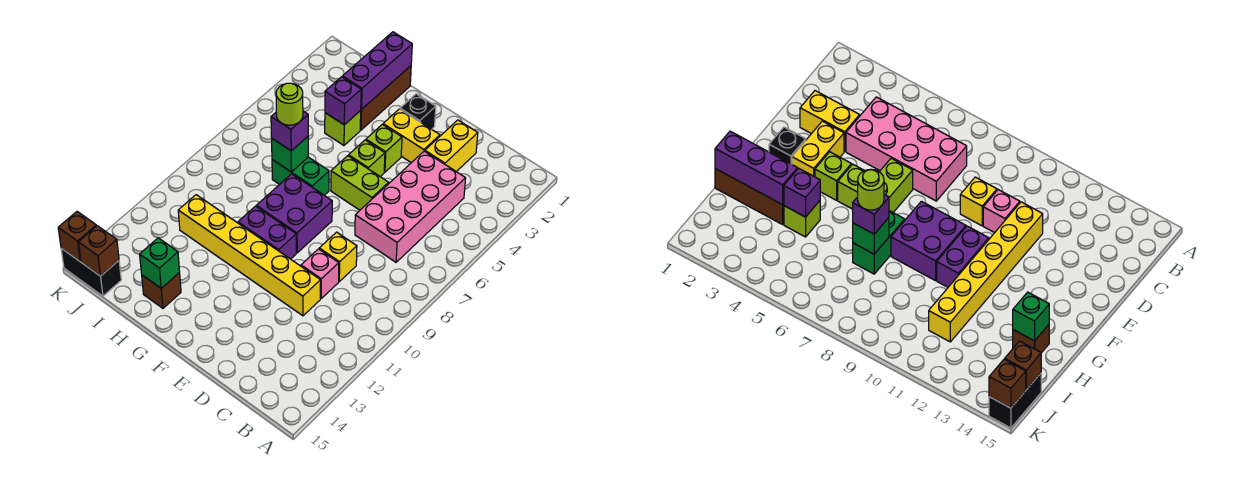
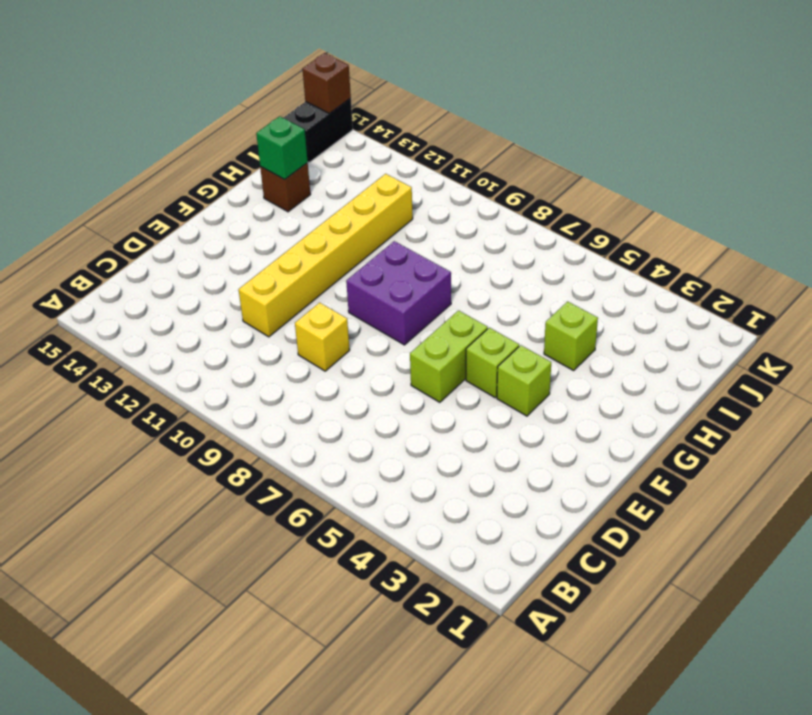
none -> pink 2x4 brick [355,151,466,262]
none -> yellow 1x2 brick [425,120,478,172]
none -> pink 1x1 brick [301,249,339,298]

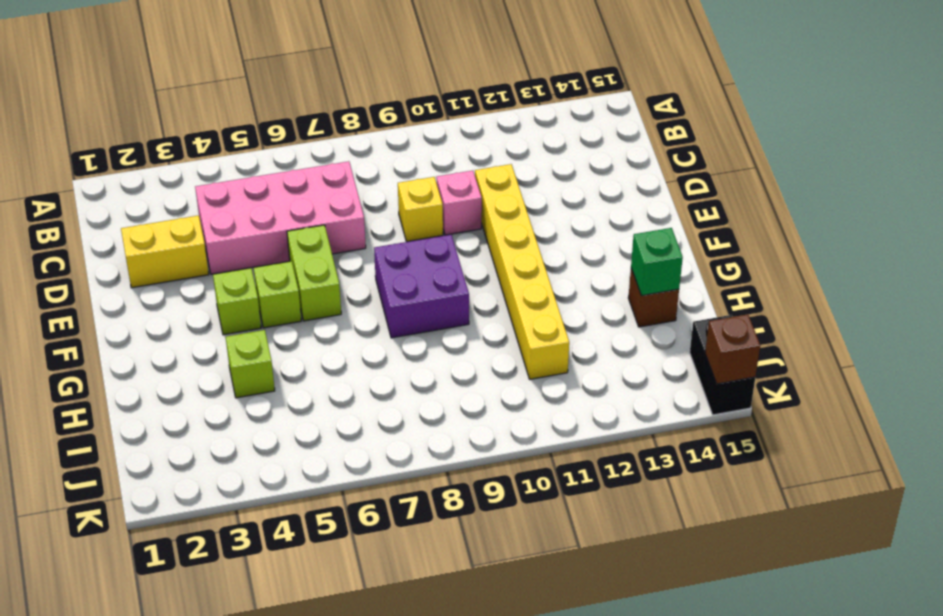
none -> yellow 1x2 brick [383,109,440,163]
none -> black 1x1 brick [400,94,436,129]
none -> purple 1x2 brick [238,206,296,259]

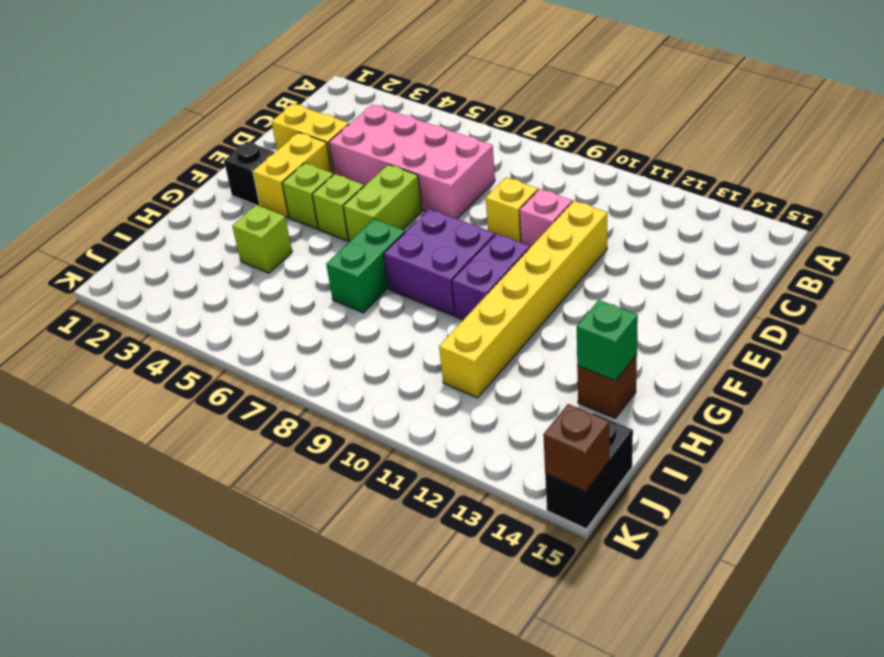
none -> brown 1x3 brick [360,66,411,130]
none -> purple 1x3 brick [342,32,412,109]
none -> purple 1x1 brick [325,77,361,125]

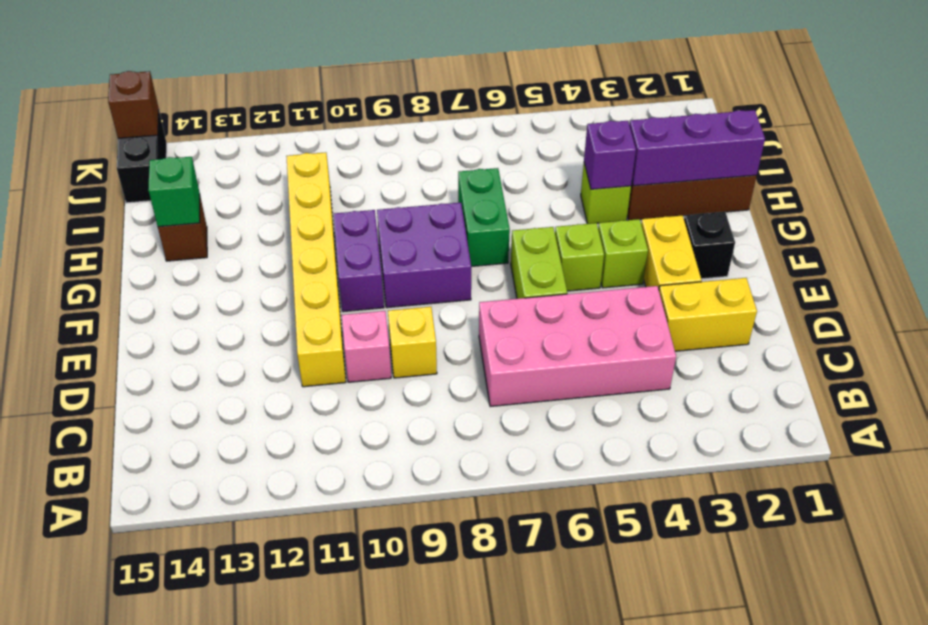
none -> green 1x1 brick [272,137,308,172]
none -> brown 1x1 brick [79,226,119,276]
none -> purple 1x1 brick [271,111,308,151]

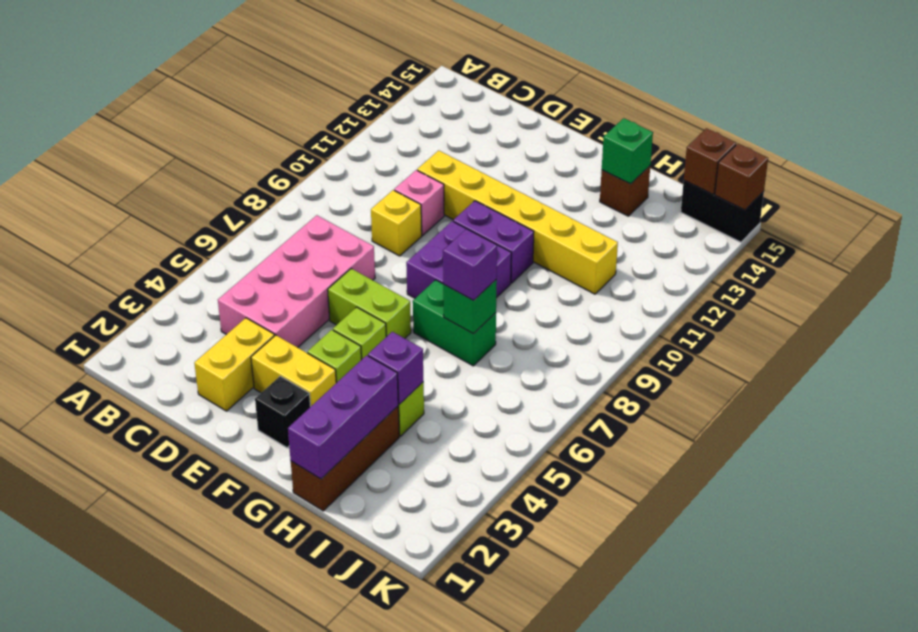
none -> lime 1x1 round brick [276,83,303,125]

